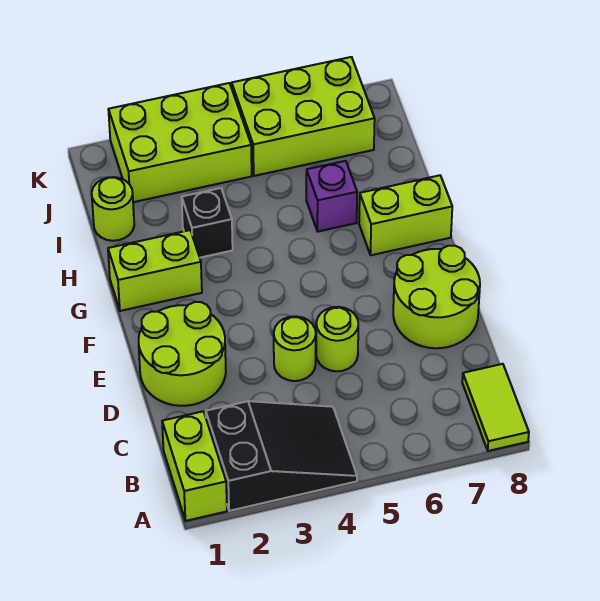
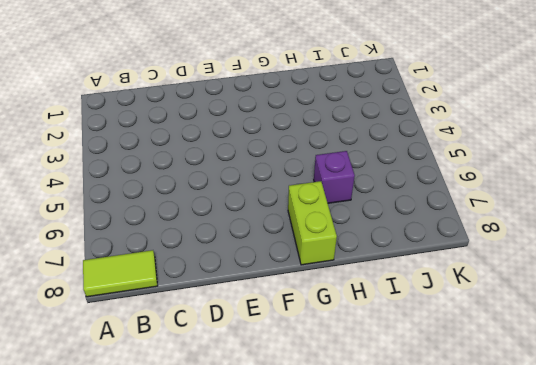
none -> lime 1x2 brick [162,411,227,521]
none -> black 2x3 slope [206,401,357,511]
none -> lime 2x2 round brick [139,302,226,406]

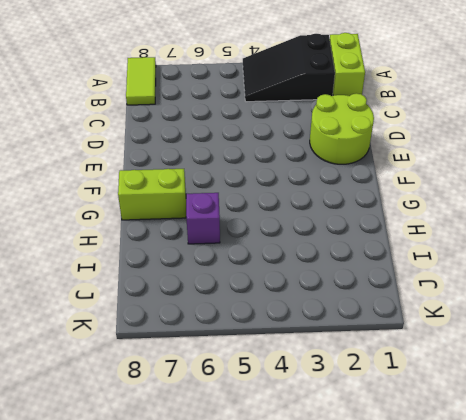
none -> lime 1x1 round brick [274,316,316,381]
none -> lime 1x1 round brick [316,307,358,371]
none -> lime 2x2 round brick [393,246,480,348]

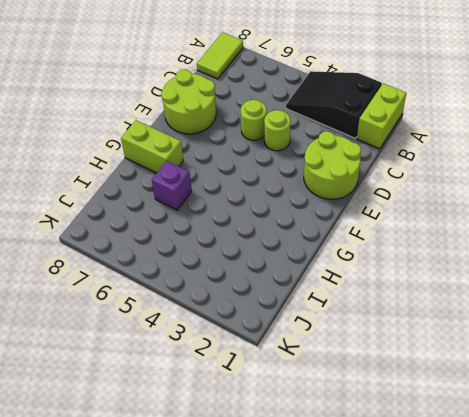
none -> lime 1x2 brick [108,230,202,311]
none -> black 1x1 brick [182,188,233,258]
none -> lime 1x1 round brick [92,177,134,241]

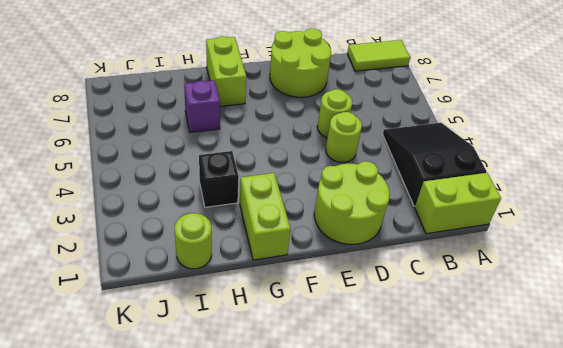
none -> lime 2x3 brick [108,83,252,202]
none -> lime 2x3 brick [232,57,375,176]

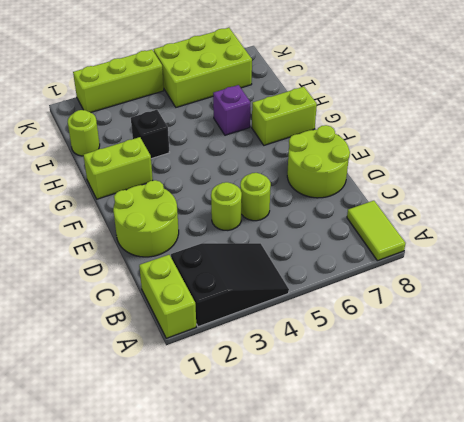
lime 1x3 brick [73,50,164,112] -> lime 2x3 brick [108,83,252,202]

